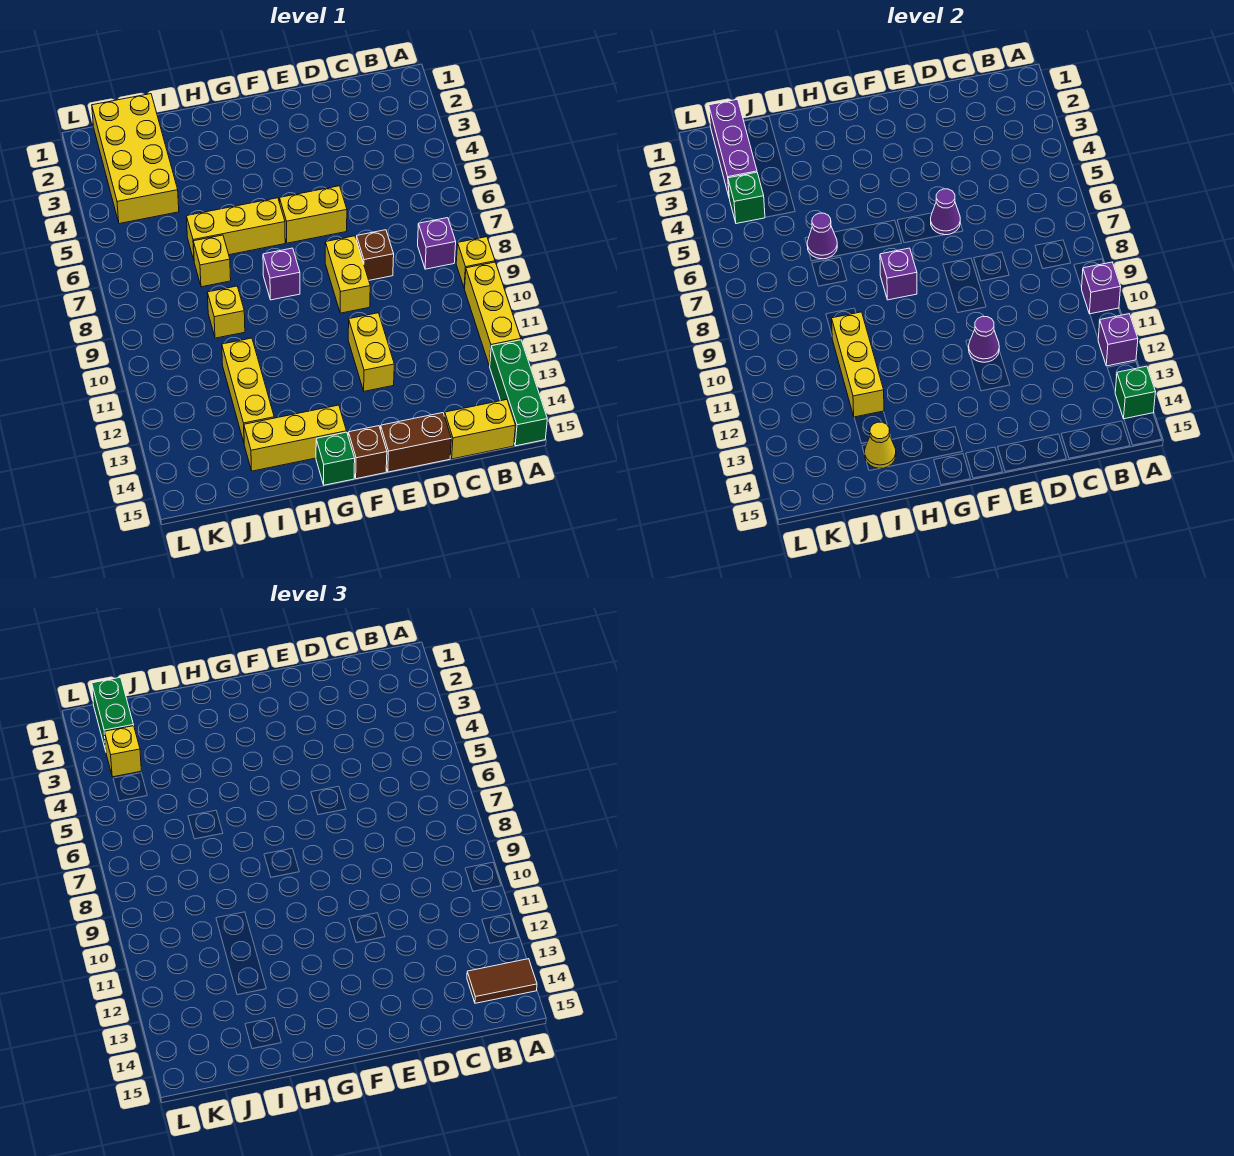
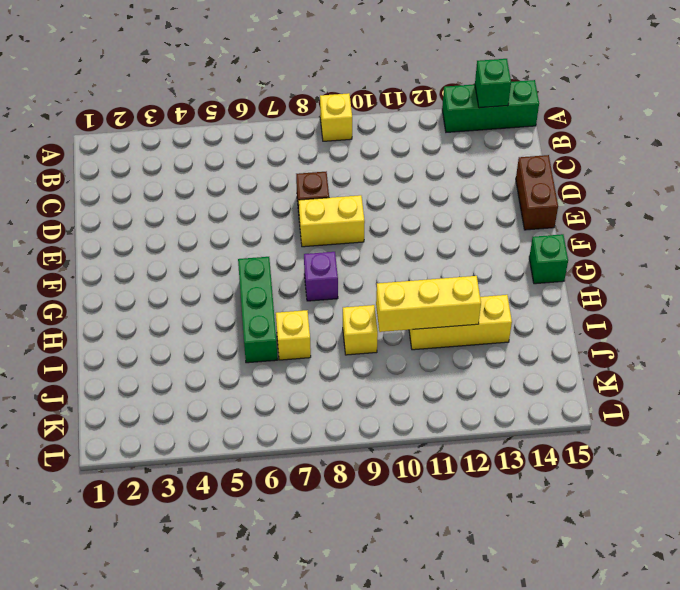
green 1x3 brick [238,257,277,363] -> yellow 1x3 brick [186,198,285,260]
none -> yellow 1x3 brick [465,262,521,366]
none -> purple 1x1 brick [418,218,456,269]
none -> yellow 1x2 brick [445,400,516,459]
none -> yellow 1x2 brick [280,186,347,243]

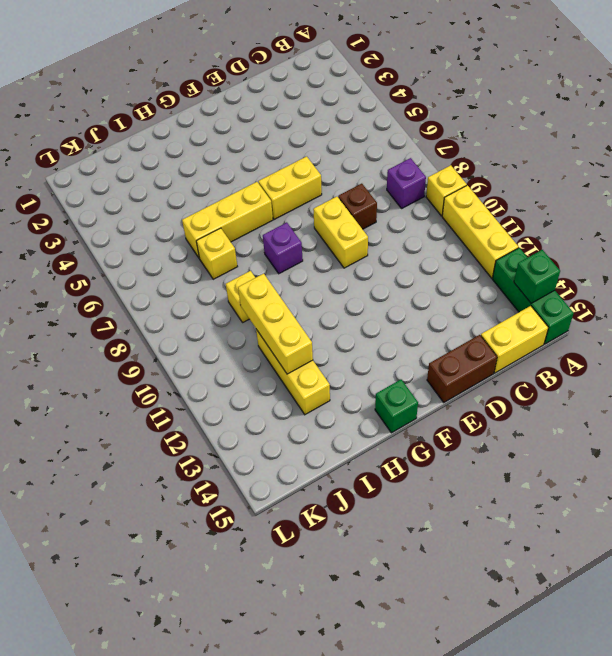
none -> yellow 1x2 brick [348,313,394,391]
none -> brown 1x1 brick [348,426,387,479]
none -> yellow 1x3 brick [244,405,347,471]
none -> yellow 2x4 brick [92,94,179,224]

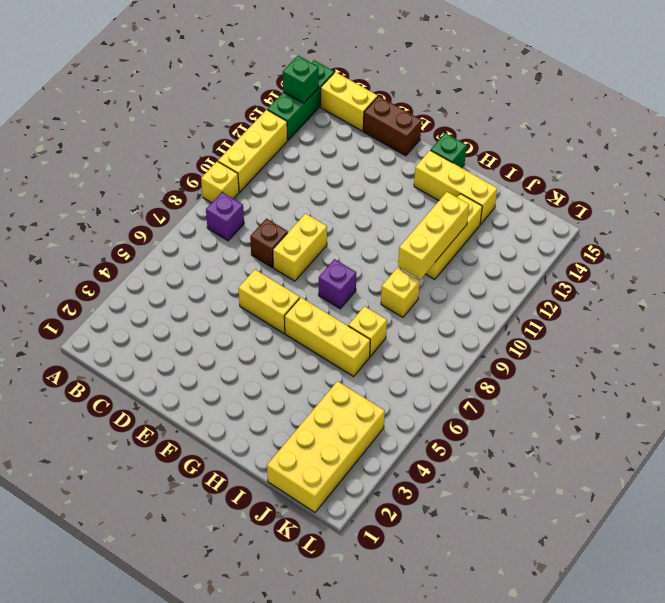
none -> yellow 1x2 brick [348,313,394,391]
none -> brown 1x1 brick [348,426,387,479]
none -> purple 1x1 brick [1082,262,1121,314]
none -> purple 1x1 brick [1098,314,1138,366]

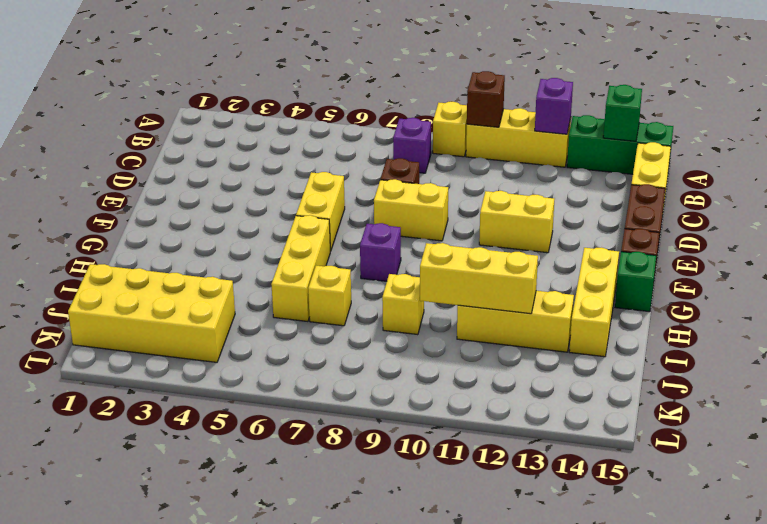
brown 1x1 brick [467,71,505,127] -> purple 1x1 brick [1082,262,1121,314]
none -> purple 1x1 cone [931,189,960,235]
none -> purple 1x1 cone [969,316,999,362]
none -> purple 1x1 brick [880,248,917,300]
none -> purple 1x1 cone [807,213,837,259]

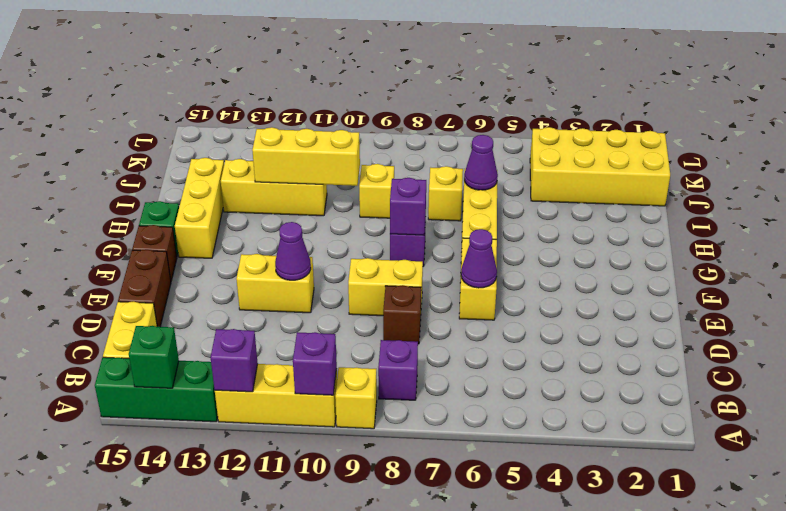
none -> yellow 1x1 cone [865,422,896,468]
none -> purple 1x3 brick [709,99,757,196]
none -> green 1x1 brick [728,172,765,224]
none -> brown 1x2 tile [467,959,537,1003]

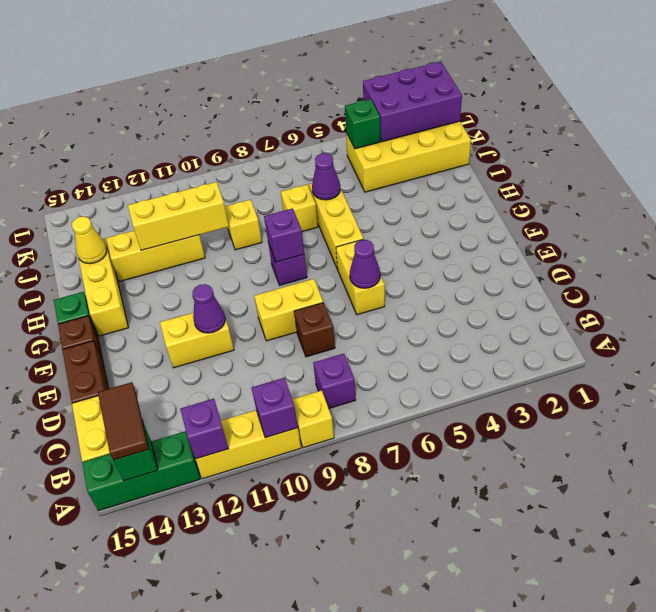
purple 2x3 brick [363,61,462,142] -> purple 1x3 brick [709,99,757,196]
none -> green 1x2 brick [92,677,134,751]
none -> yellow 1x1 brick [105,726,141,777]

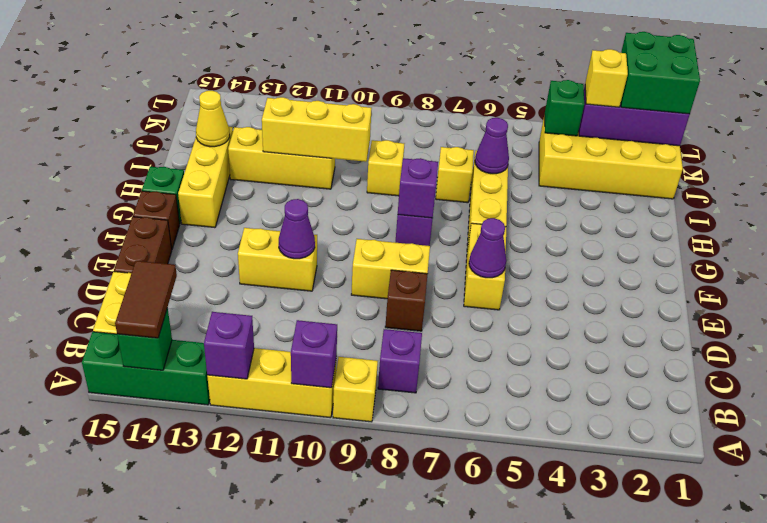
green 2x2 brick [621,32,700,114] -> green 1x2 brick [92,677,134,751]

